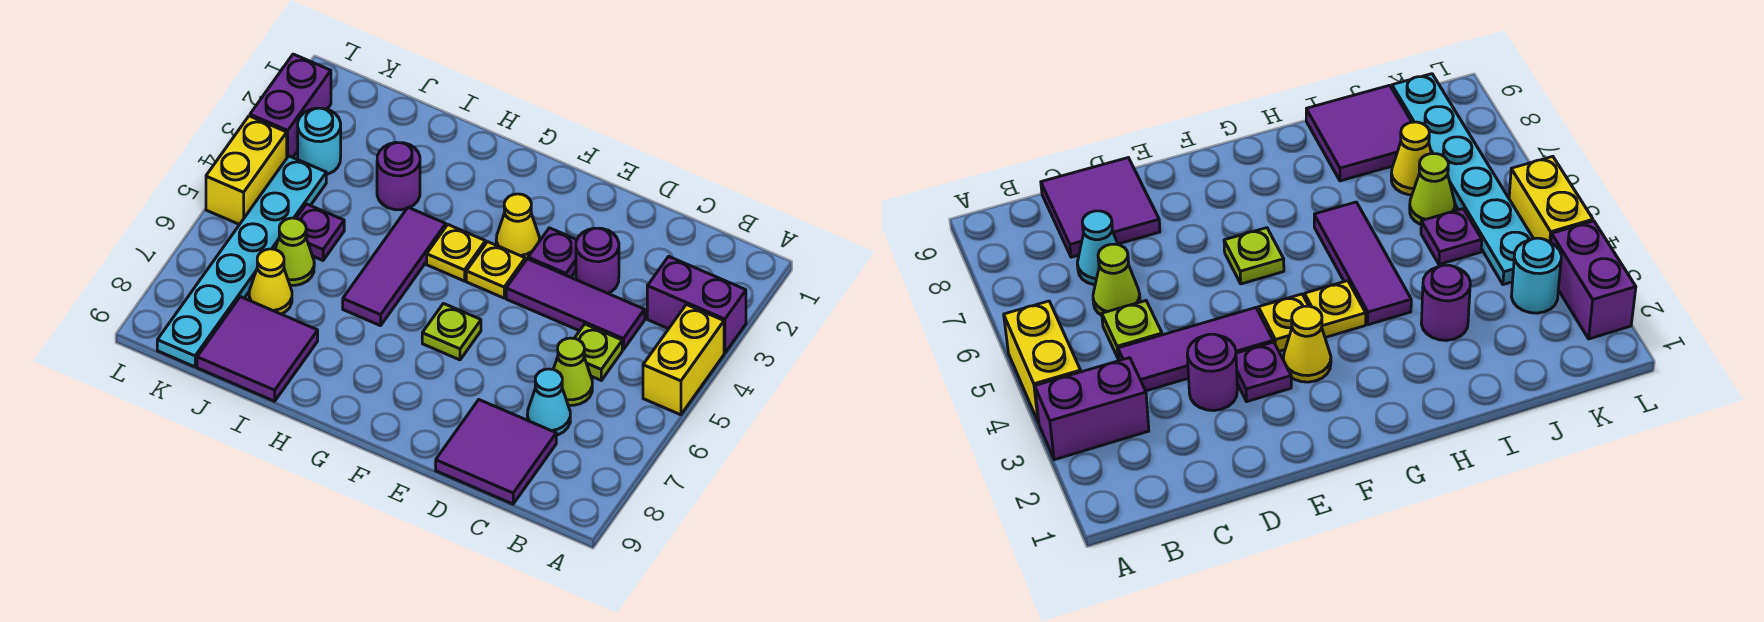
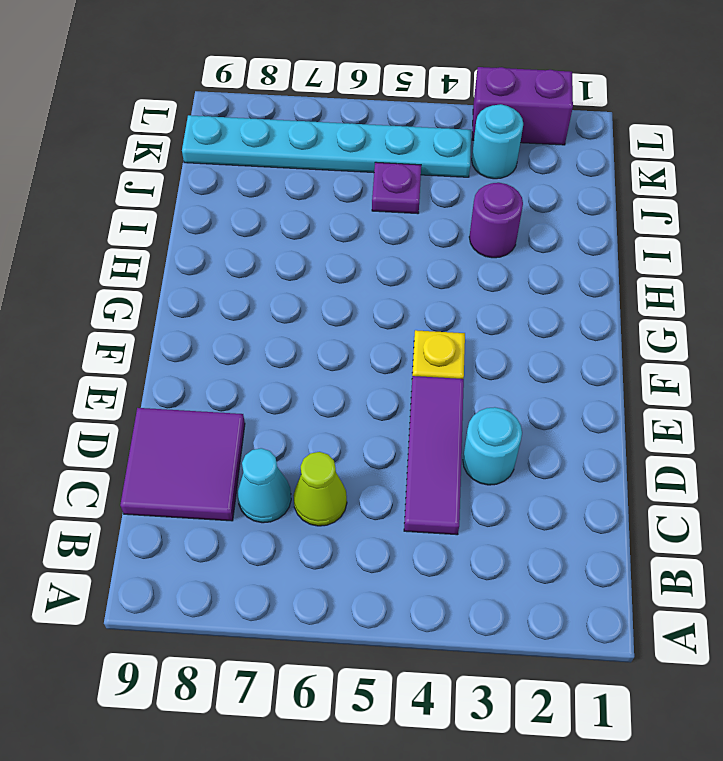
cyan 1x1 round brick [463,407,522,485] -> purple 1x1 round brick [576,228,619,293]
none -> purple 1x2 brick [647,256,746,353]
none -> yellow 1x2 brick [643,304,724,415]
none -> lime 1x1 plate [574,324,622,380]

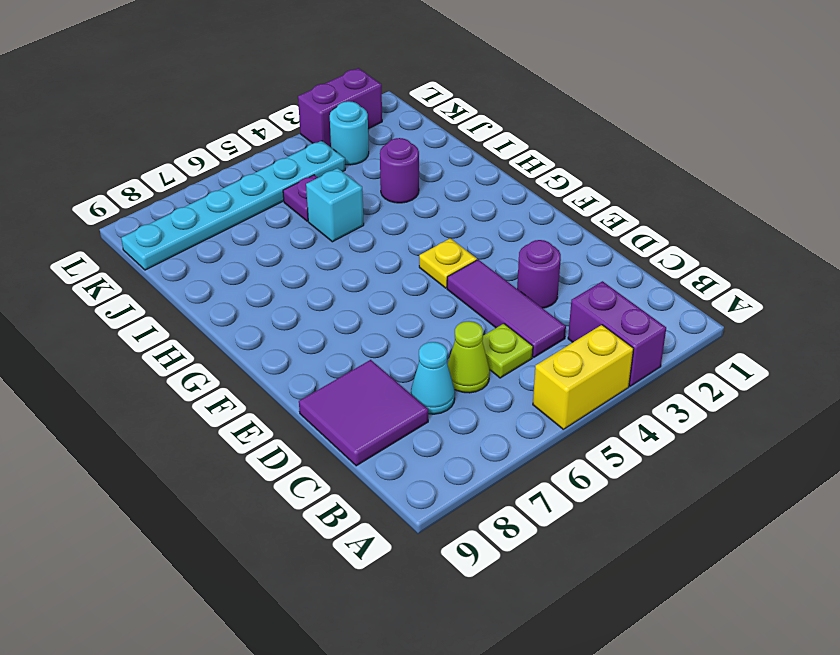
cyan 1x1 brick [306,168,364,242] -> none
none -> purple 1x1 plate [528,228,577,277]
none -> yellow 1x1 cone [496,194,539,260]
none -> lime 1x1 plate [422,304,481,360]

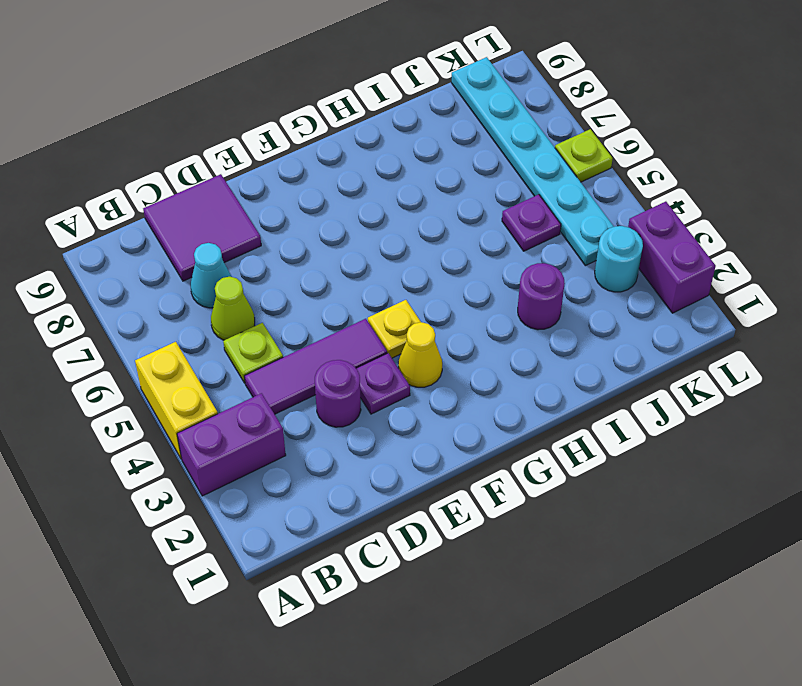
lime 1x1 plate [555,129,613,182] -> lime 1x1 plate moved to [422,304,481,360]
none -> yellow 1x1 plate [427,225,486,281]
none -> purple 1x3 tile [343,207,446,326]
none -> purple 2x2 tile [197,297,318,401]

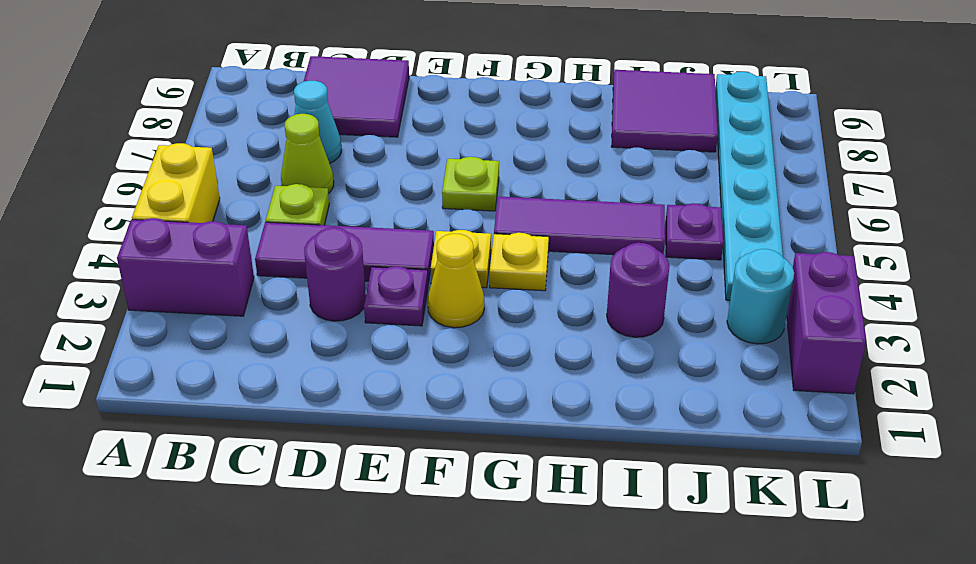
purple 1x3 tile [494,197,665,255] -> purple 1x3 tile turned to [343,207,446,326]
none -> lime 1x1 cone [275,218,314,285]
none -> yellow 1x1 cone [249,249,292,314]
none -> yellow 1x2 brick [206,116,287,225]

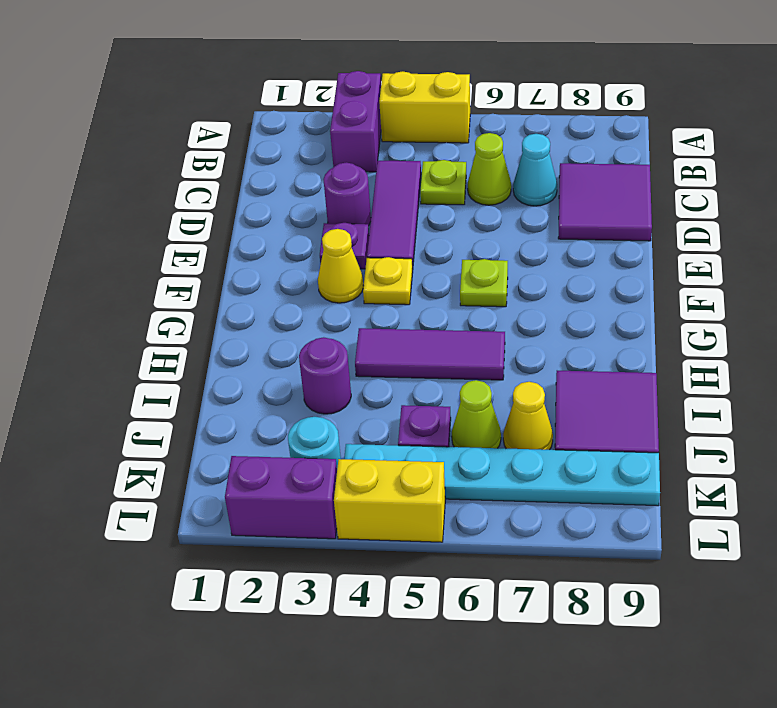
none -> yellow 1x1 plate [427,225,486,281]

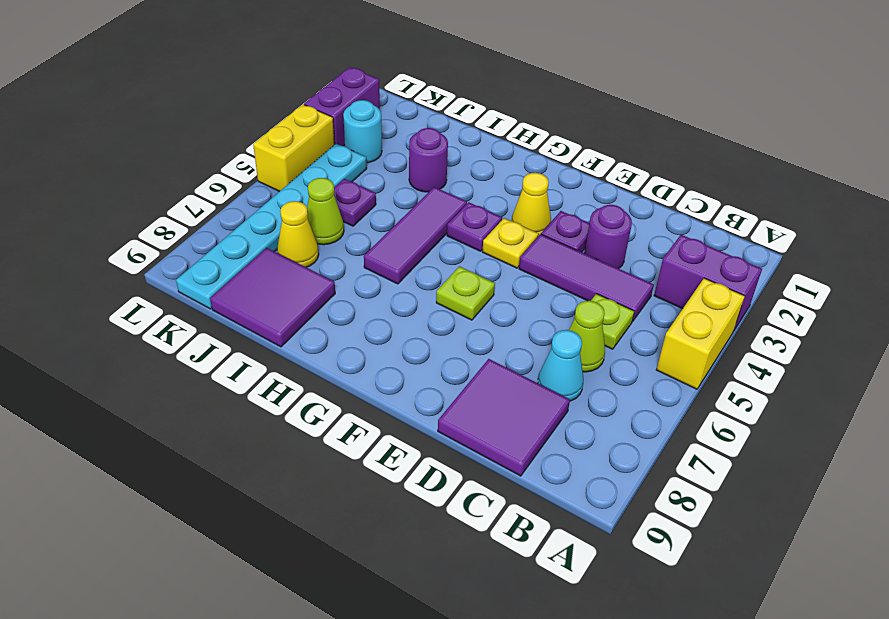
purple 1x1 plate [447,202,502,251] -> yellow 1x1 plate [427,225,486,281]

